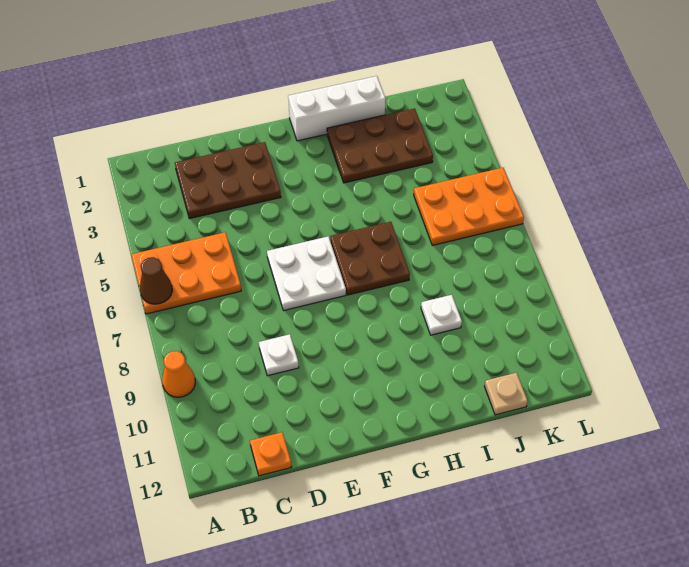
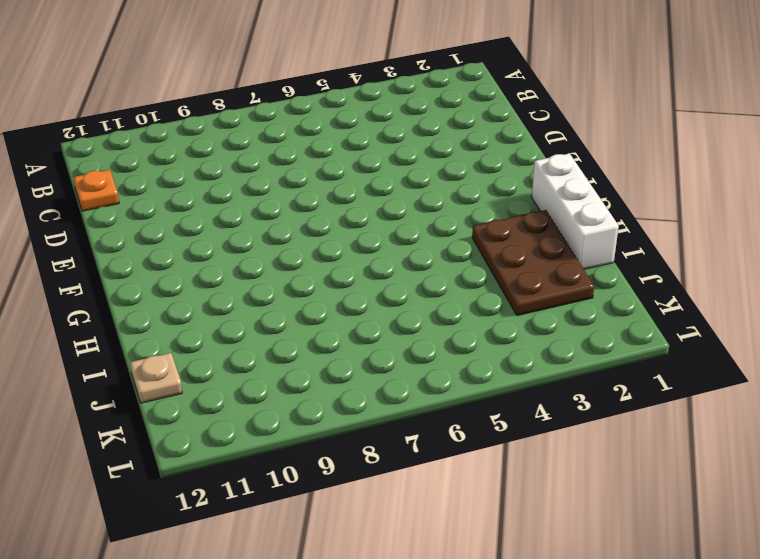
none -> orange 2x3 plate [131,232,241,314]
none -> orange 1x1 cone [162,351,195,397]
none -> brown 2x3 plate [175,142,281,219]

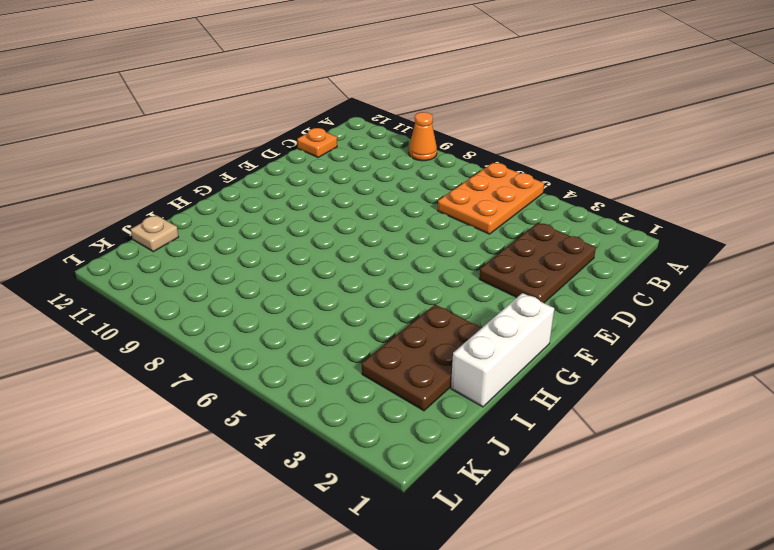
none -> white 1x1 plate [259,334,299,376]
none -> white 2x2 plate [267,236,346,311]
none -> brown 2x2 plate [330,222,410,295]

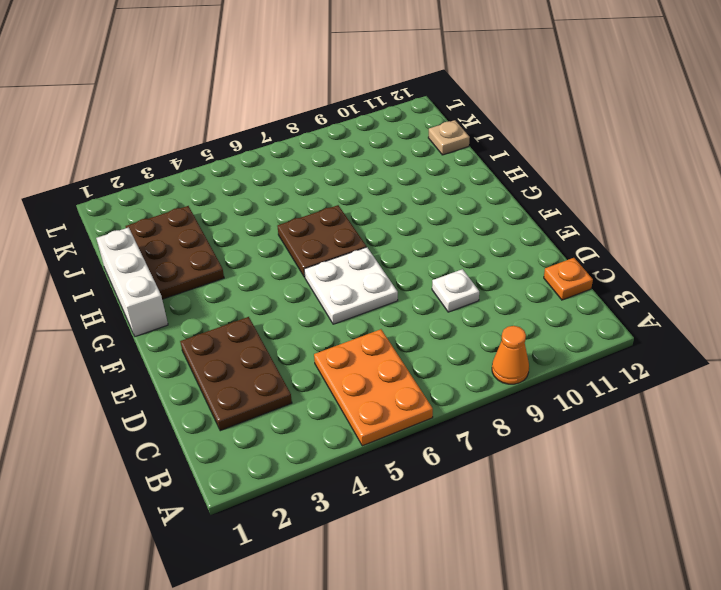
none -> white 1x1 plate [421,295,462,335]
none -> orange 2x3 plate [414,168,524,245]
none -> brown 1x1 cone [140,257,172,304]

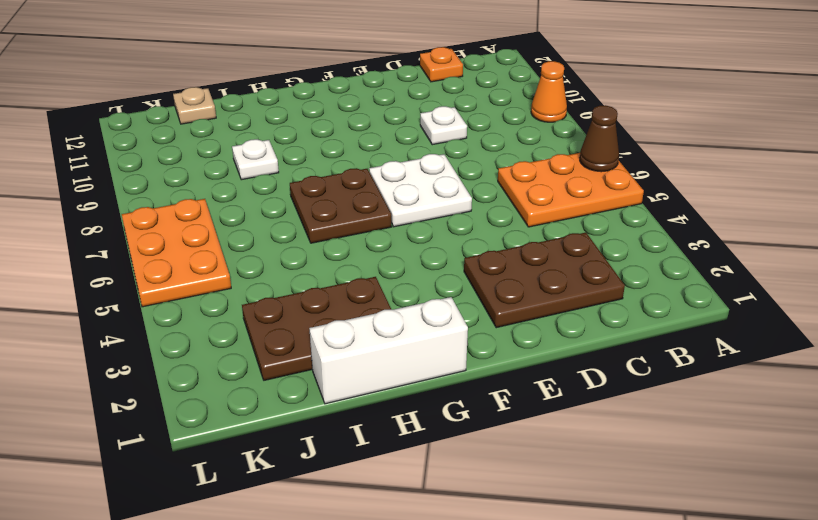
orange 2x3 plate [122,199,231,307] -> orange 2x3 plate turned to [414,168,524,245]

